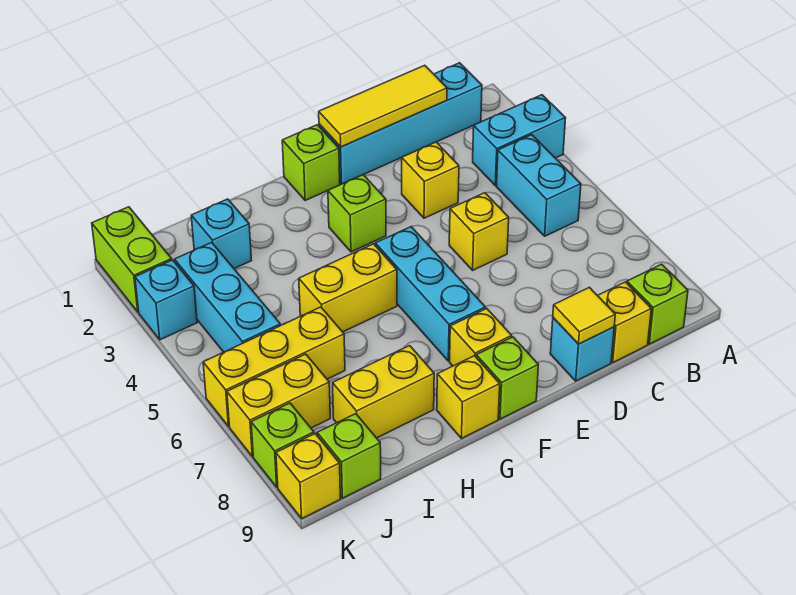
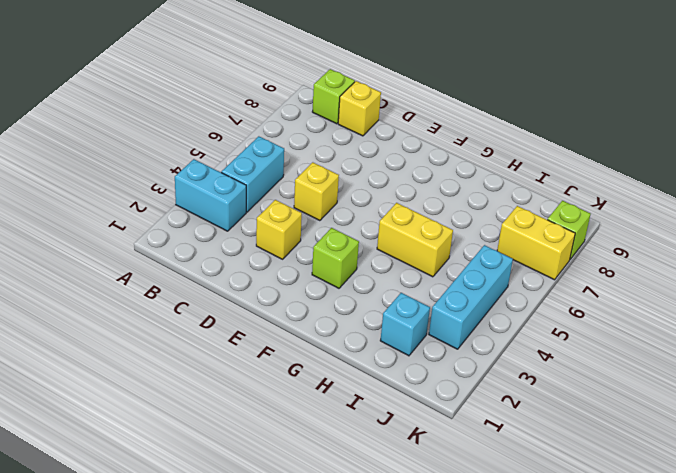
none -> cyan 1x4 brick [319,63,482,184]
none -> cyan 1x1 brick [550,318,614,381]
none -> lime 1x1 brick [282,125,340,201]

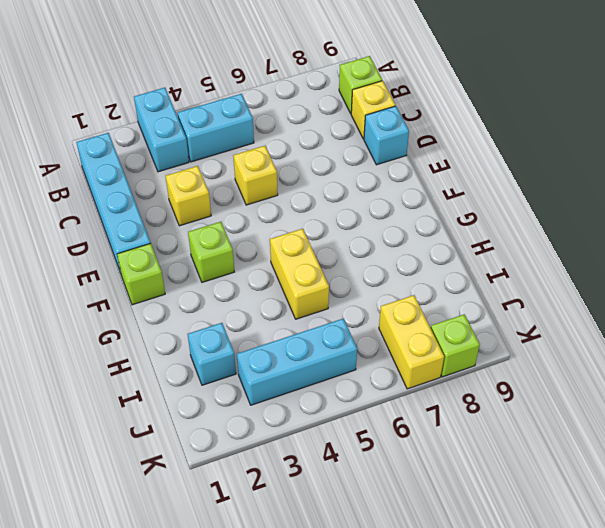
none -> cyan 1x3 brick [375,227,485,361]
none -> yellow 1x1 brick [450,308,512,366]
none -> lime 1x1 brick [476,337,538,419]

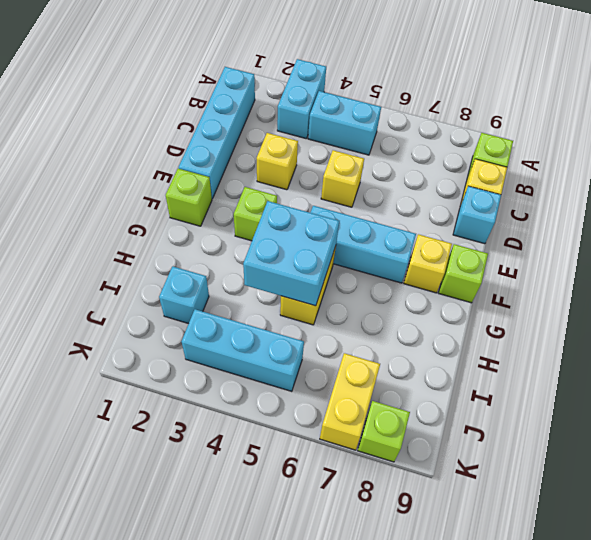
cyan 2x2 brick [243,201,339,306] -> none
none -> yellow 1x1 brick [437,356,500,439]
none -> yellow 1x2 brick [333,346,434,438]
none -> yellow 1x3 brick [203,307,345,426]

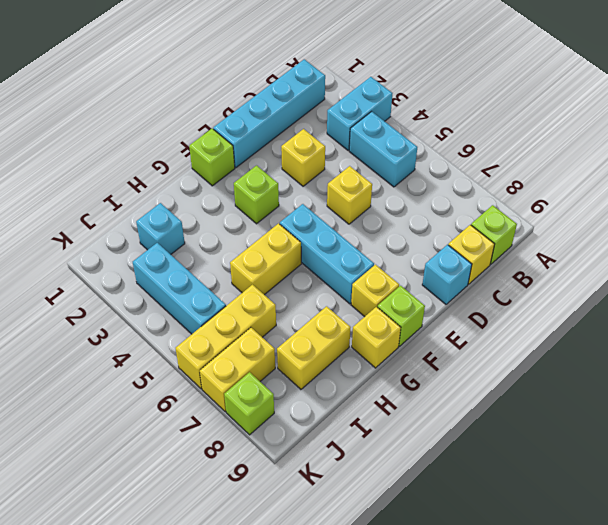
none -> lime 1x1 brick [317,414,381,498]
none -> lime 1x2 brick [92,207,172,312]
none -> cyan 1x1 brick [135,260,197,340]

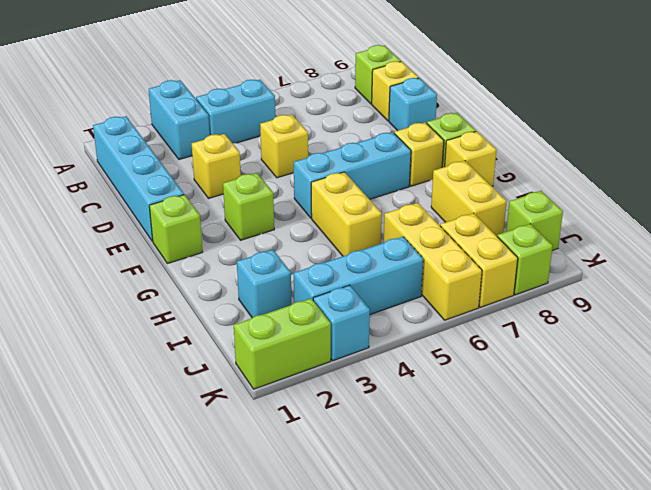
none -> yellow 1x1 brick [276,434,340,518]
none -> yellow 1x3 tile [319,65,447,147]
none -> yellow 1x1 tile [553,287,615,344]

